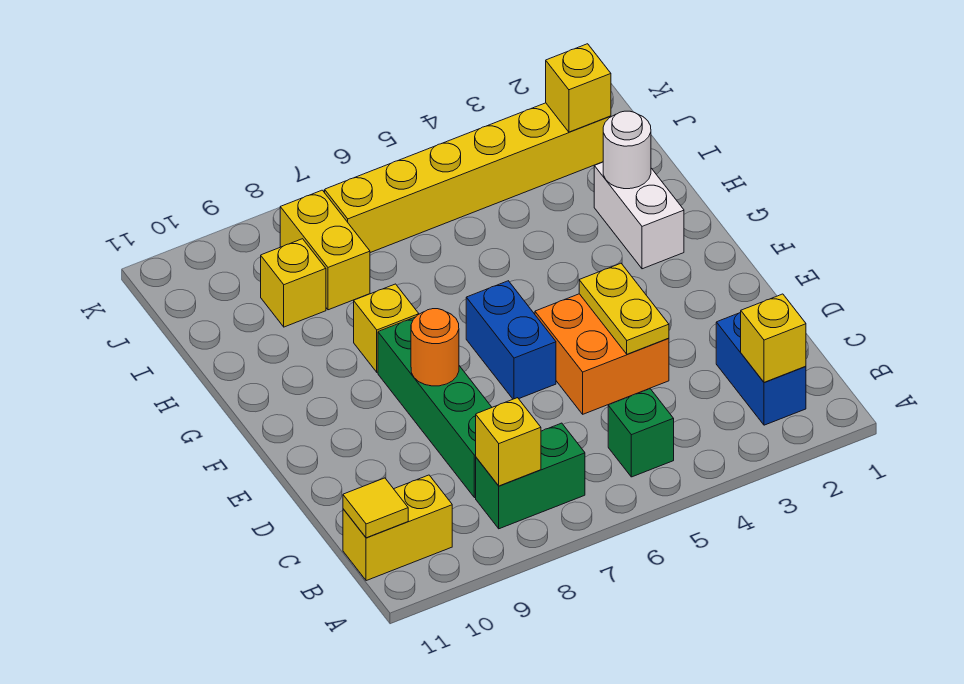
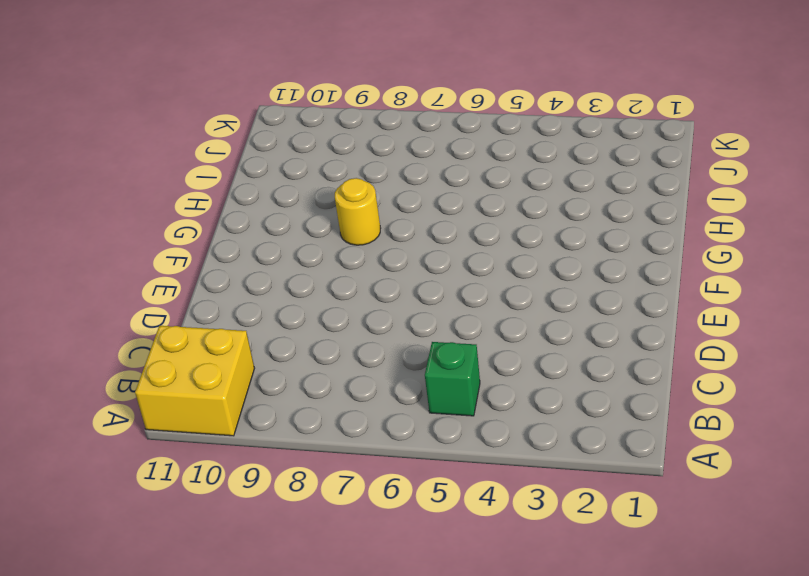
yellow 2x2 brick [135,326,255,436] -> yellow 1x2 brick [343,475,452,581]
yellow 1x1 round brick [335,178,381,245] -> yellow 1x1 brick [354,284,419,372]
none -> blue 1x2 brick [716,312,806,425]
none -> green 1x2 brick [476,423,585,529]
none -> green 1x4 brick [378,317,492,498]

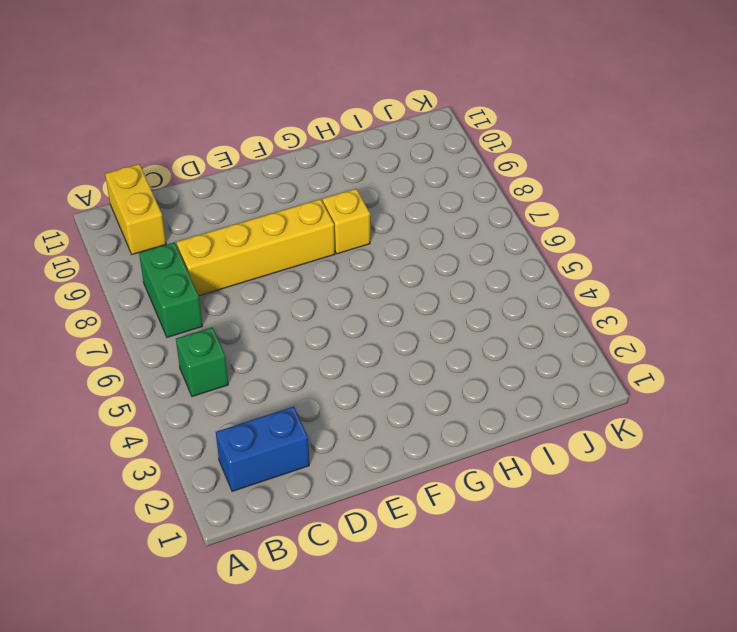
yellow 1x4 brick [177,199,335,296] -> green 1x4 brick [378,317,492,498]
none -> orange 2x2 brick [535,294,669,414]
none -> blue 1x2 brick [466,281,556,399]
none -> white 1x2 brick [594,162,684,269]

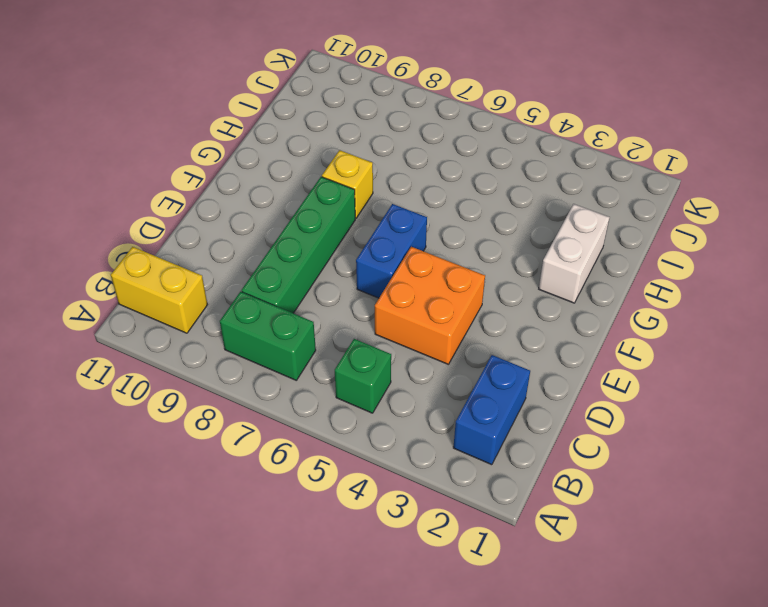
none -> yellow 1x2 brick [280,190,370,310]
none -> yellow 1x1 brick [261,239,326,327]
none -> yellow 1x6 brick [325,103,611,253]

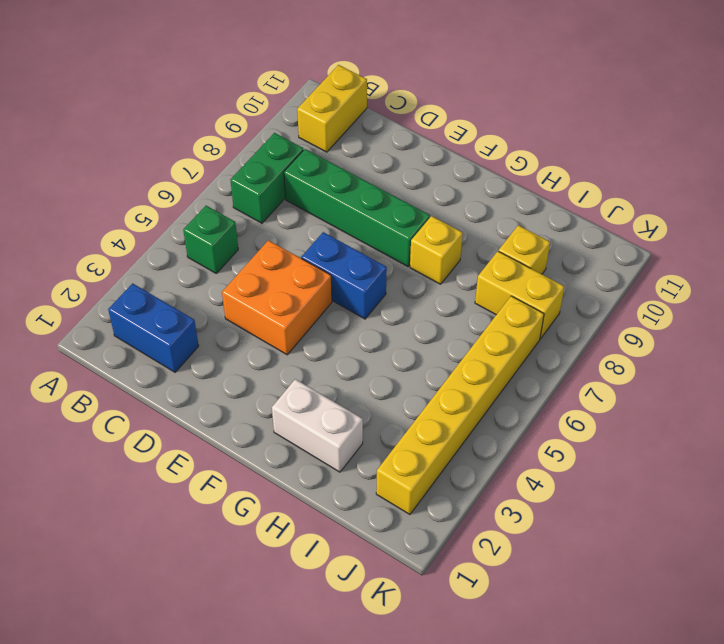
none -> yellow 1x1 brick [741,294,806,383]
none -> yellow 1x1 brick [476,398,541,486]
none -> yellow 1x1 tile [343,478,408,538]

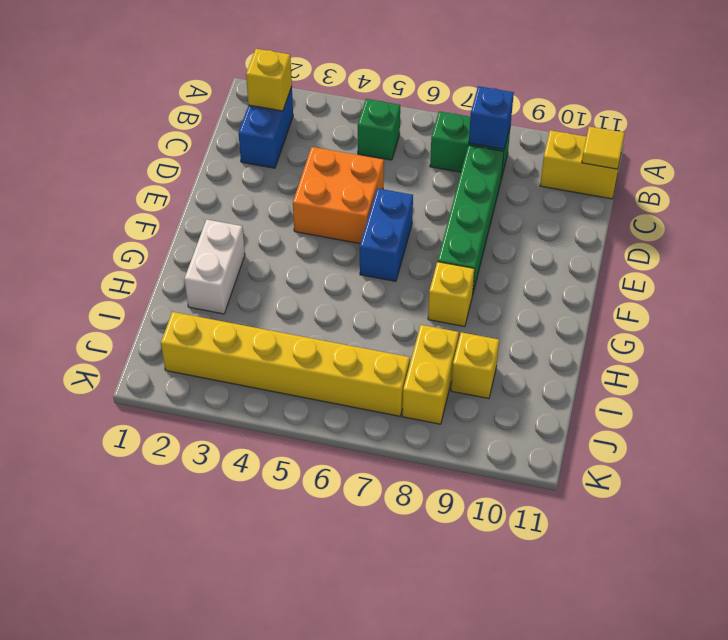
blue 1x1 brick [469,86,514,149] -> yellow 1x1 brick [476,398,541,486]
none -> yellow 1x2 plate [579,263,669,354]
none -> orange 1x1 round brick [411,309,459,386]
none -> white 1x1 round brick [603,111,651,189]

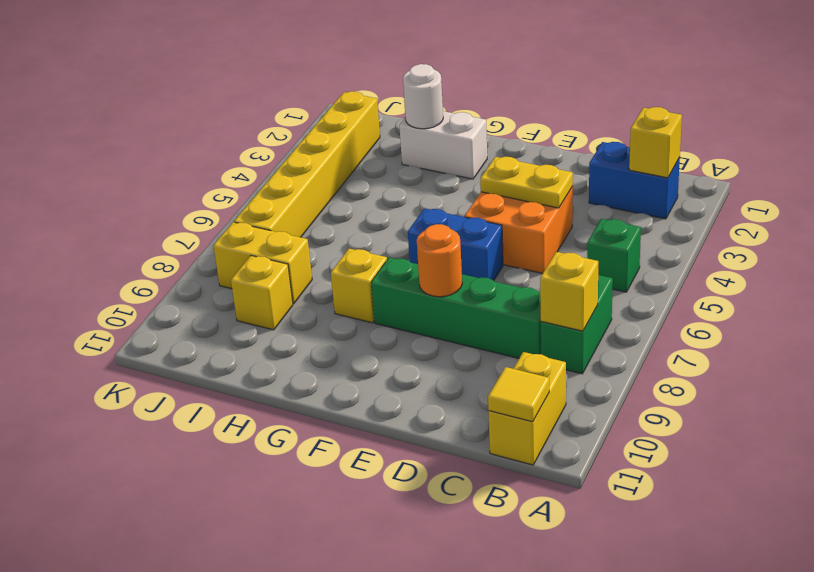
none -> yellow 1x1 brick [546,44,611,132]

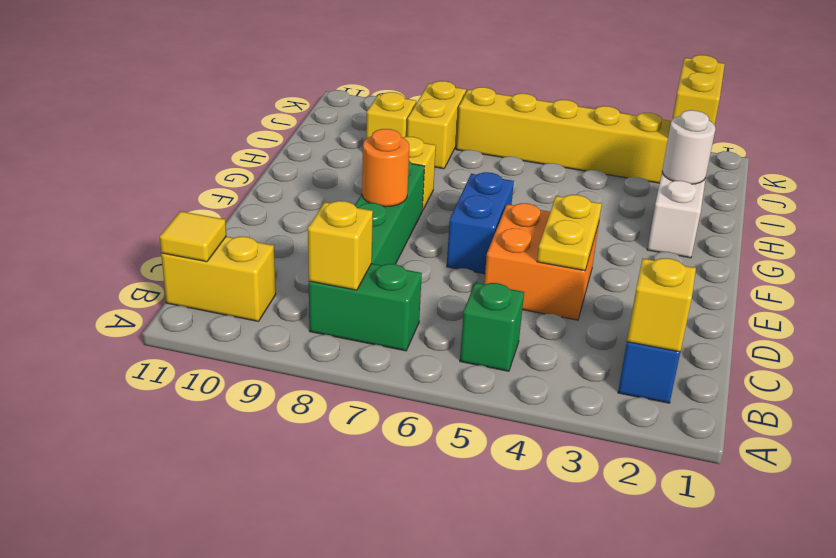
yellow 1x2 brick [672,55,725,125] -> yellow 1x1 brick [546,44,611,132]

